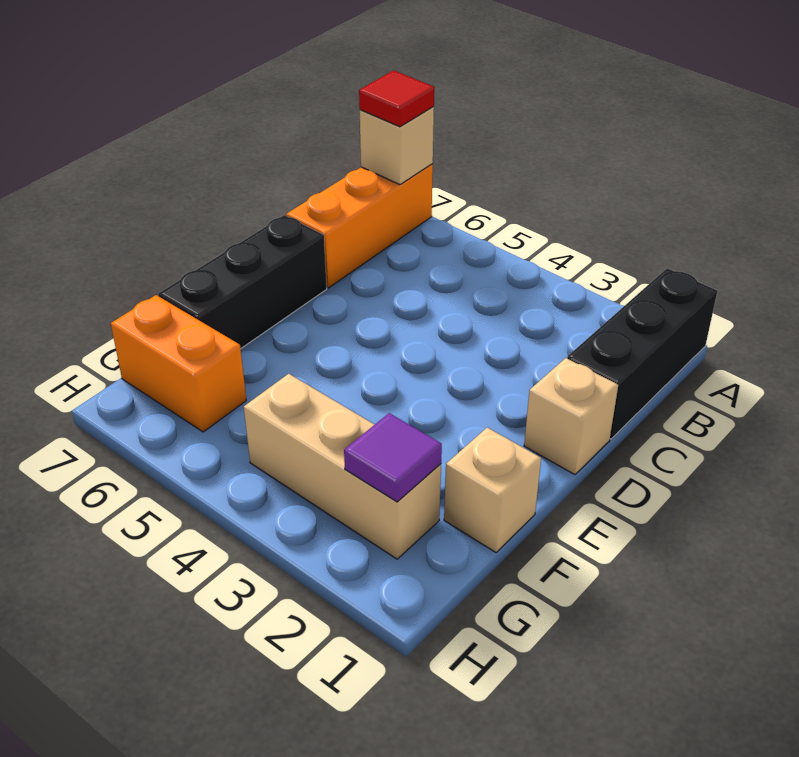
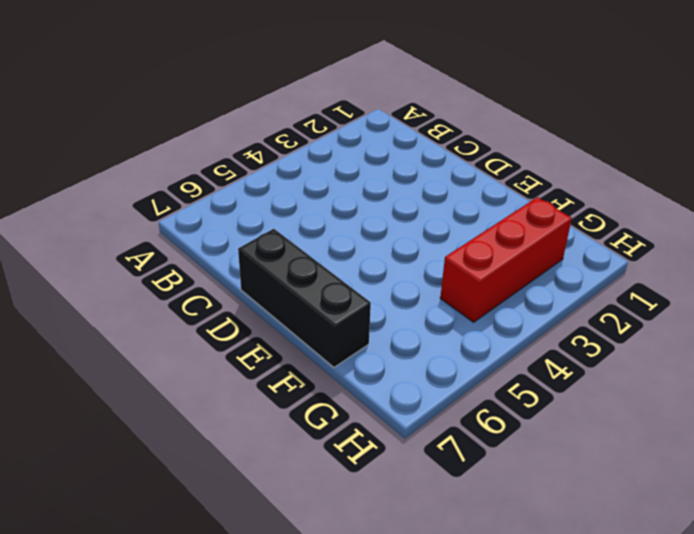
red 1x3 brick [440,197,572,322] -> tan 1x3 brick [244,374,441,559]
none -> black 1x3 brick [567,268,717,439]
none -> orange 1x3 brick [286,164,433,288]

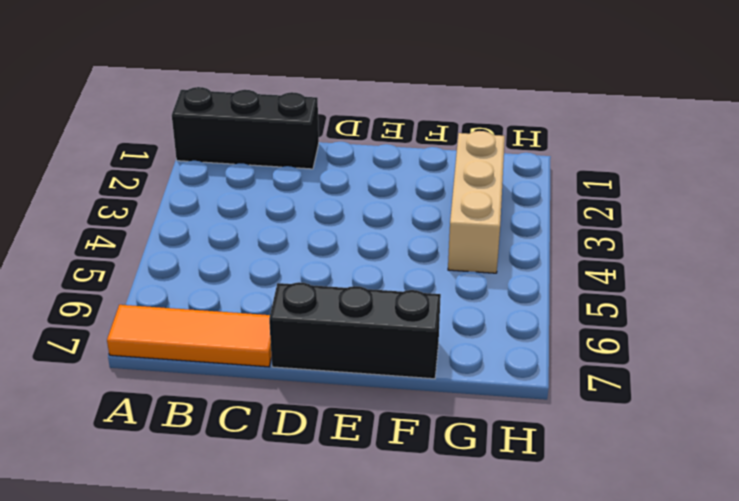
orange 1x3 tile [107,305,272,367] -> orange 1x3 brick [286,164,433,288]
none -> tan 1x1 brick [524,358,618,475]
none -> tan 1x1 brick [444,428,541,552]

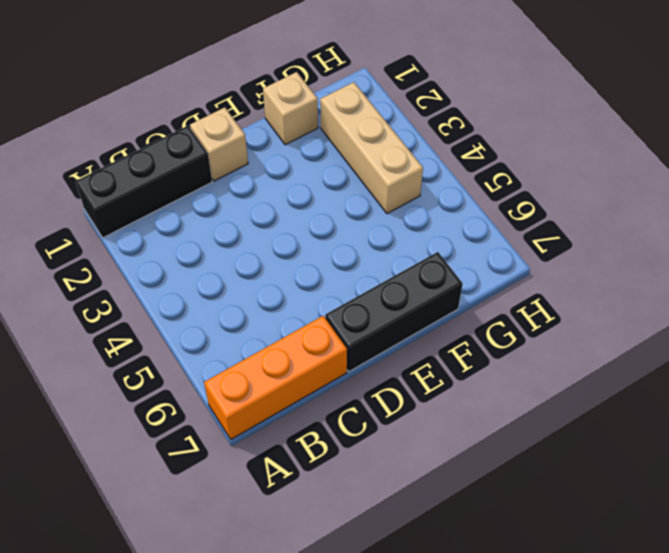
none -> orange 1x2 brick [111,295,246,432]
none -> tan 1x1 brick [360,107,434,185]

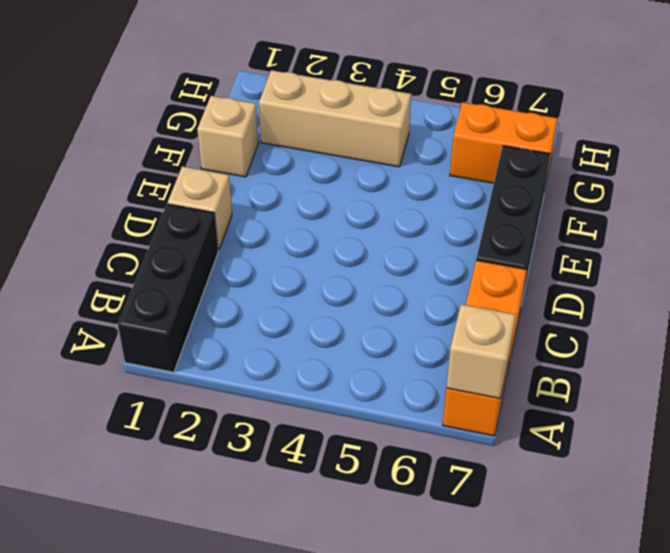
none -> purple 1x1 tile [344,413,442,502]
none -> red 1x1 tile [359,70,434,127]

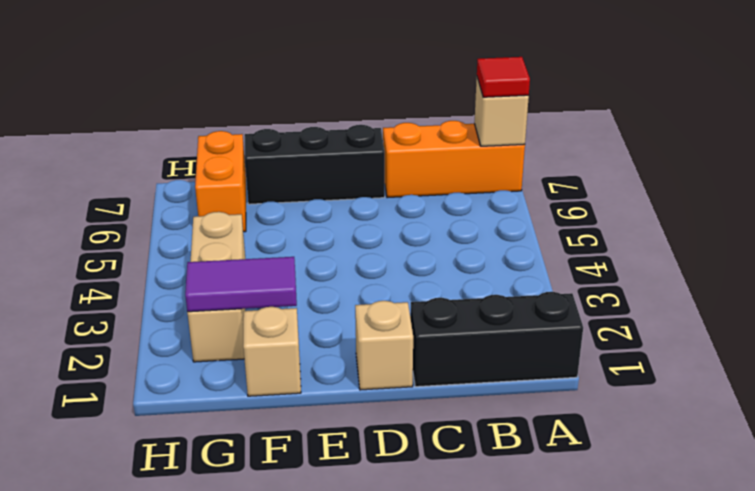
purple 1x2 tile [185,257,297,312] -> purple 1x1 tile [344,413,442,502]

